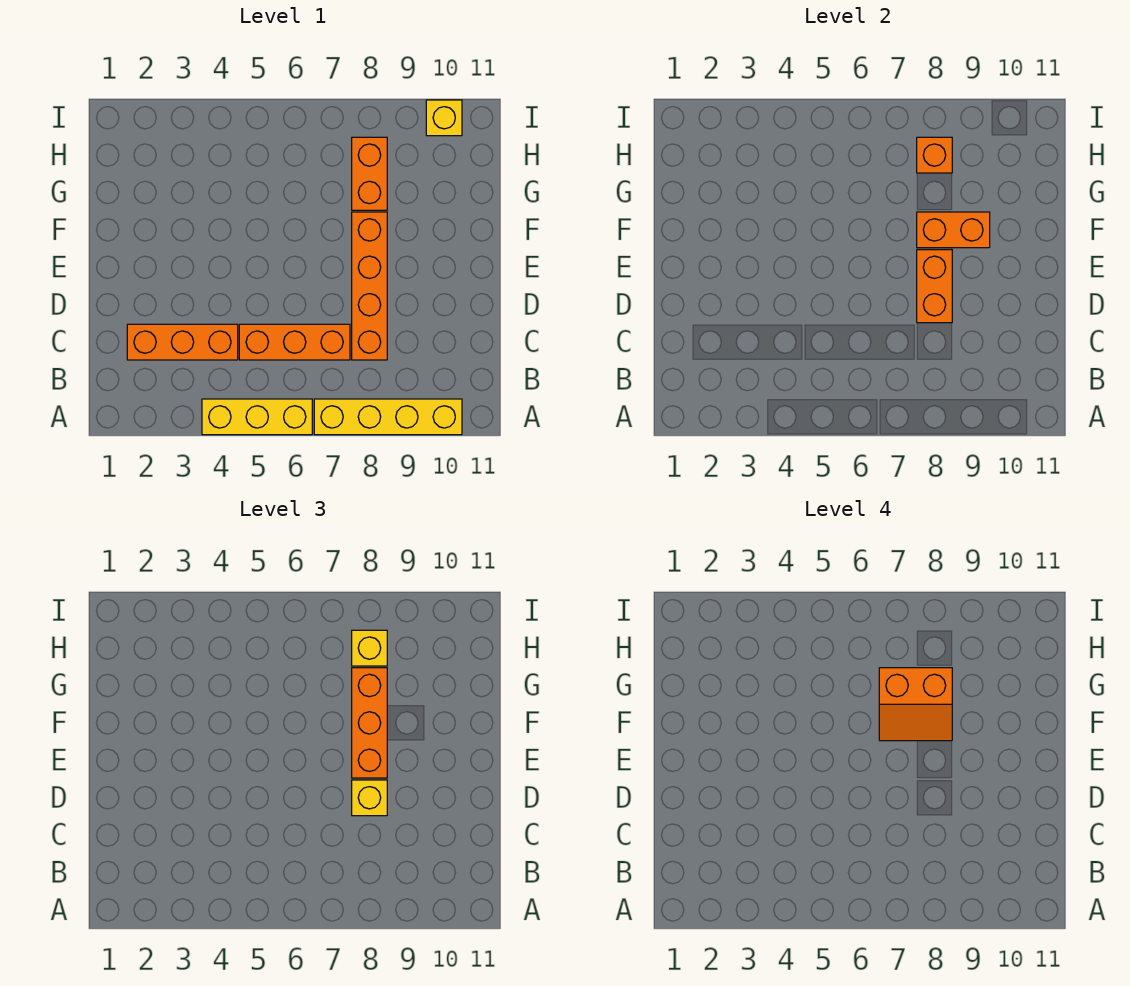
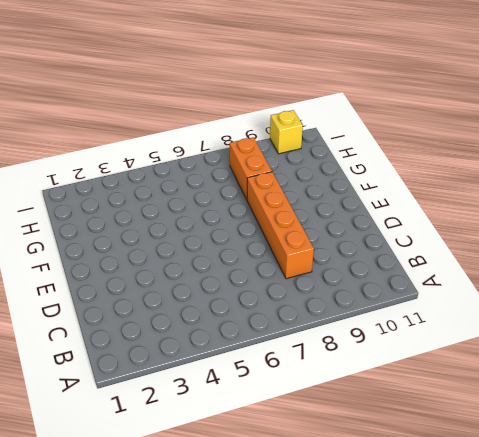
none -> yellow 1x3 brick [202,399,312,435]
none -> yellow 1x4 brick [314,399,462,435]
none -> orange 1x3 brick [127,324,238,360]

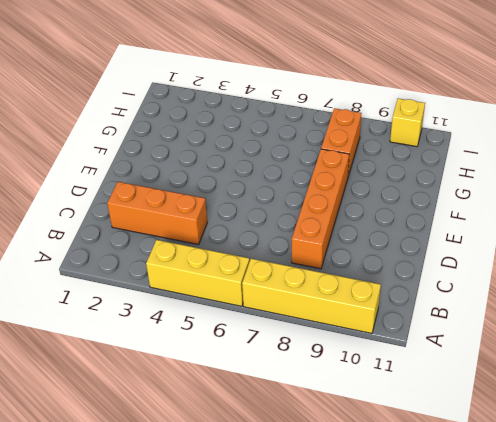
none -> orange 1x3 brick [239,324,350,360]
none -> orange 1x2 brick [917,250,952,323]
none -> orange 1x2 brick [917,212,990,248]

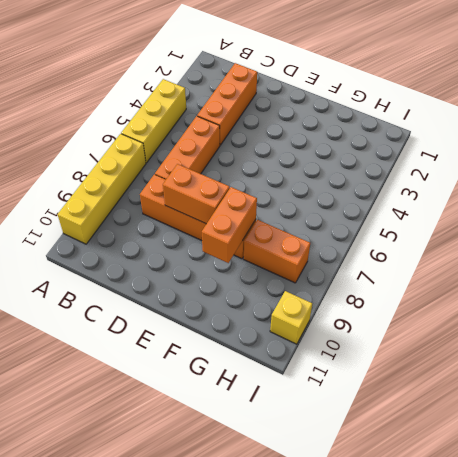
none -> orange 1x1 brick [917,137,952,173]
none -> yellow 1x1 brick [352,780,387,816]
none -> orange 1x3 brick [352,668,387,778]

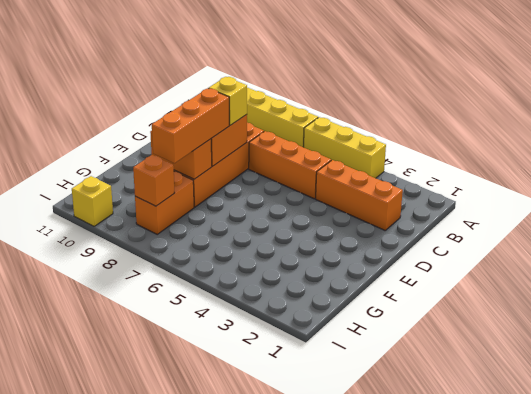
none -> yellow 1x1 brick [352,630,387,666]
none -> orange 2x2 slope [879,668,952,741]

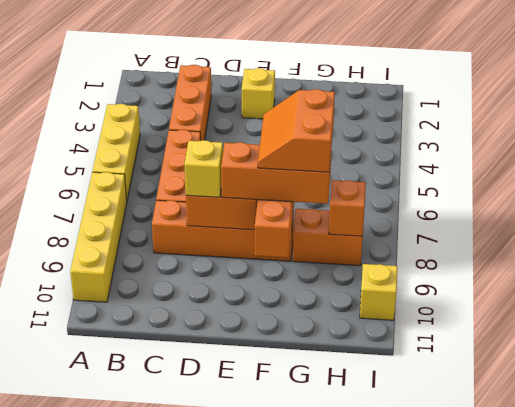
yellow 1x1 brick [242,68,275,119] -> yellow 1x1 brick moved to [352,630,387,666]

